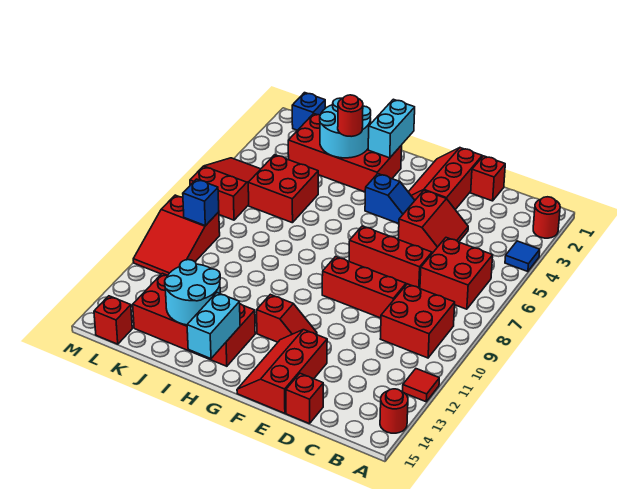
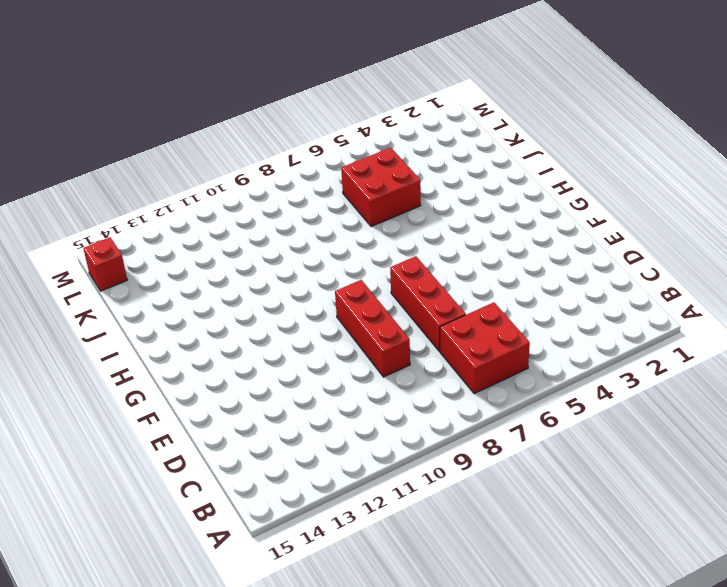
none -> red 1x1 round brick [533,197,560,238]
none -> blue 1x1 tile [505,241,540,272]
none -> red 1x1 tile [403,369,439,402]

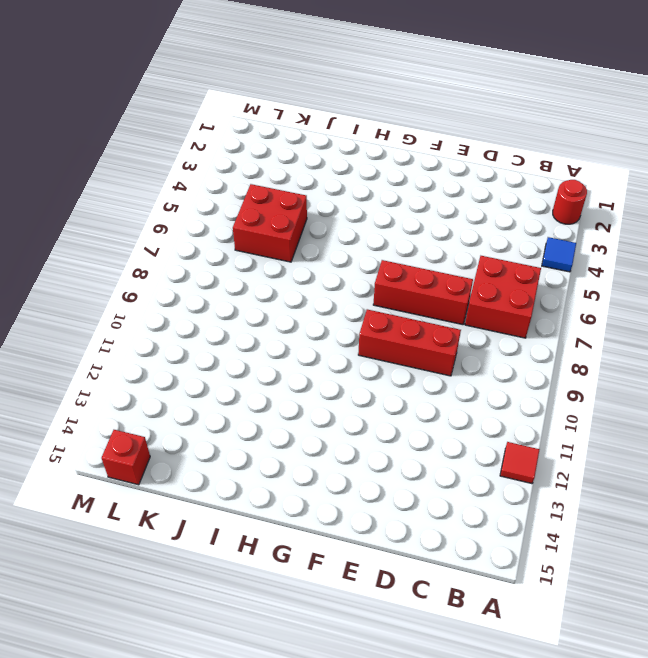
none -> red 1x1 round brick [380,389,408,433]
none -> red 2x2 brick [380,284,455,358]
none -> red 1x1 brick [471,156,505,201]

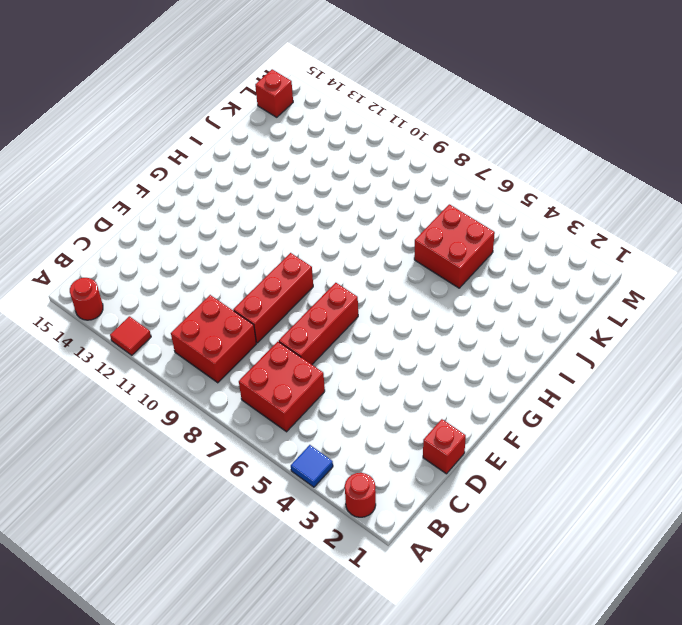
none -> red 2x2 slope [398,191,468,253]
none -> red 1x1 brick [286,373,323,424]
none -> red 2x3 slope [409,148,482,210]

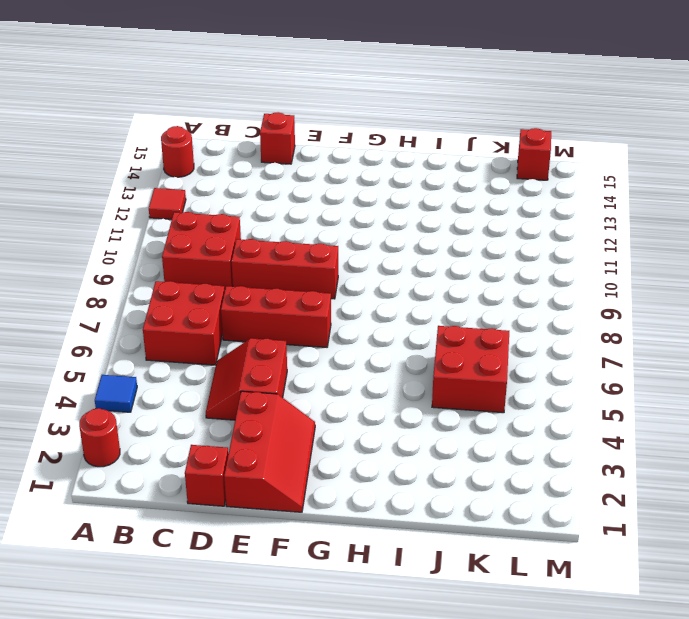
none -> red 2x3 slope [237,330,327,413]
none -> blue 1x2 slope [365,174,415,224]
none -> red 1x2 slope [257,294,317,342]

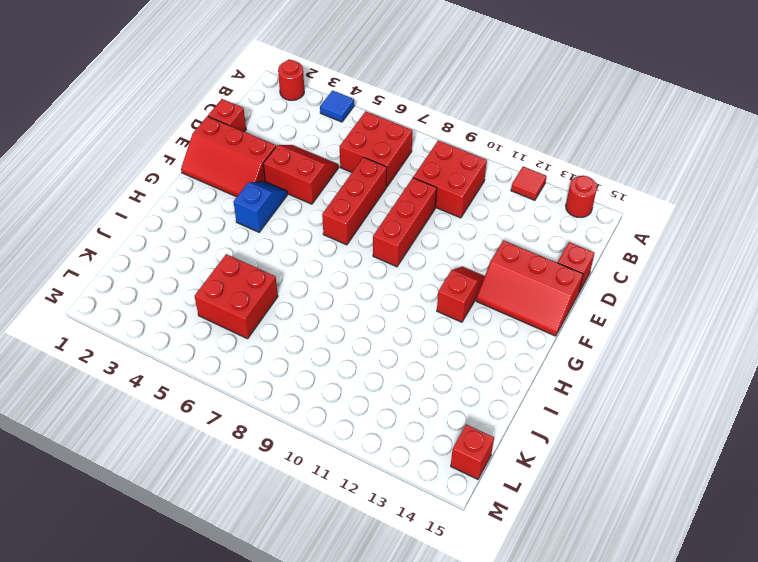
none -> red 2x4 brick [288,114,402,192]
none -> red 2x4 brick [133,273,255,366]
none -> blue 1x1 brick [292,93,325,130]

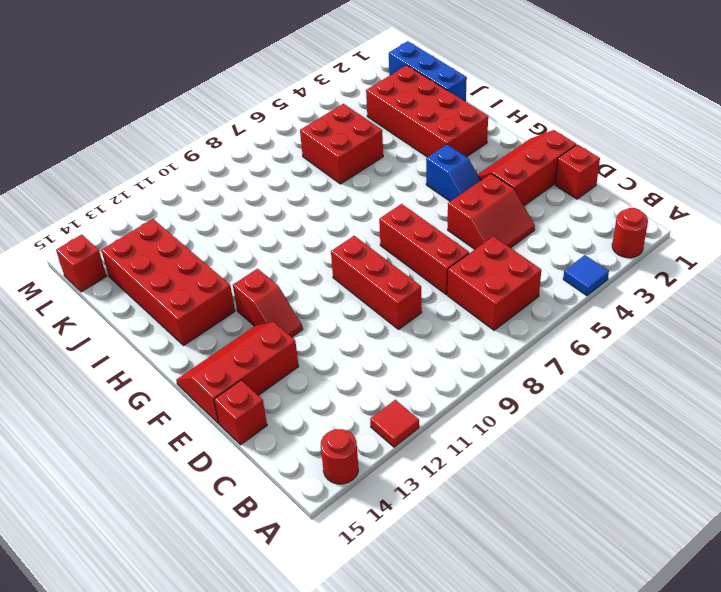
blue 1x3 brick [389,41,467,102] -> blue 1x1 brick [292,93,325,130]
none -> red 2x2 brick [380,284,455,358]
none -> red 2x3 slope [190,158,260,220]
none -> red 2x3 slope [133,195,220,275]

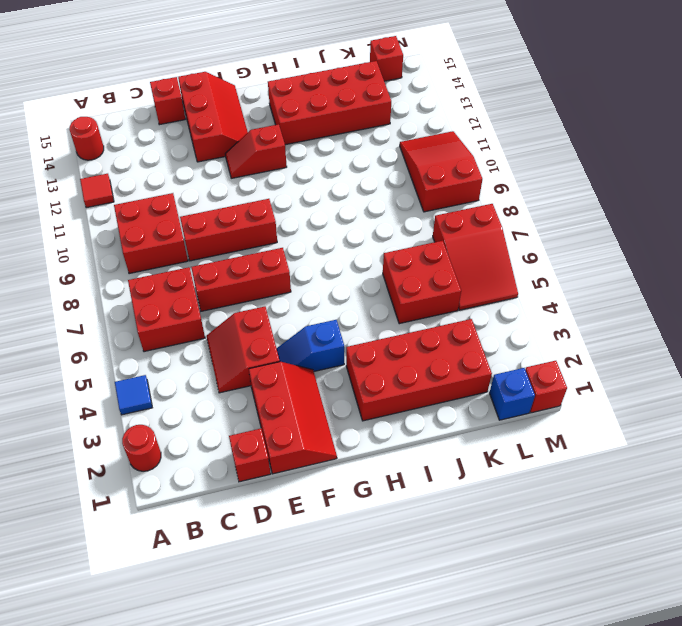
red 1x1 brick [525,361,567,413] -> none
none -> cyan 1x2 brick [368,99,415,158]
none -> cyan 1x2 brick [187,293,240,359]
none -> cyan 2x2 round brick [320,98,371,158]

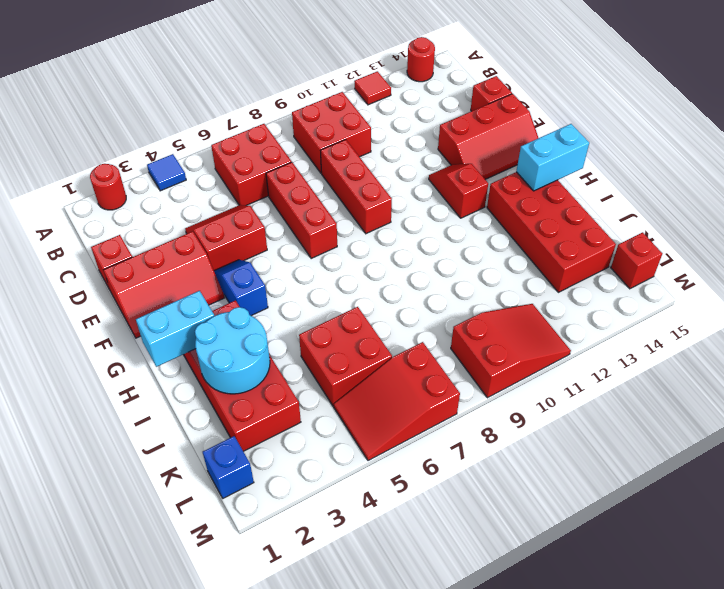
none -> cyan 2x2 round brick [165,260,220,325]
none -> blue 1x1 brick [183,179,219,226]
none -> red 1x1 round brick [338,95,363,137]

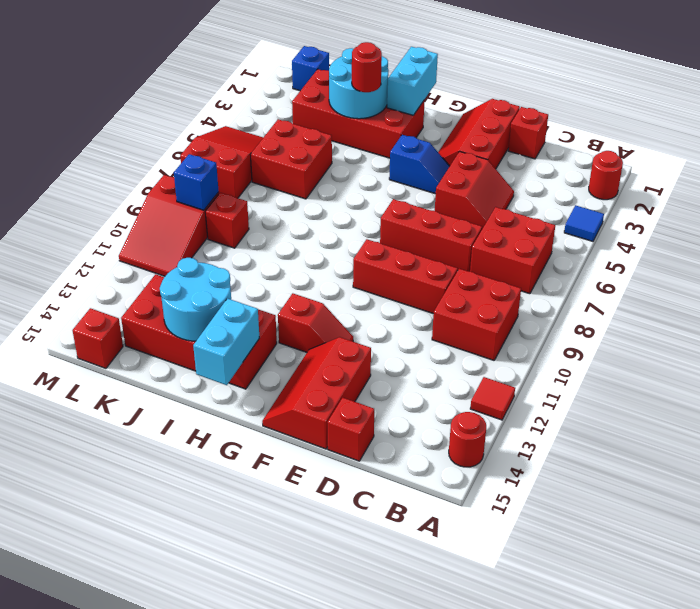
red 1x1 brick [205,193,249,248] -> none

